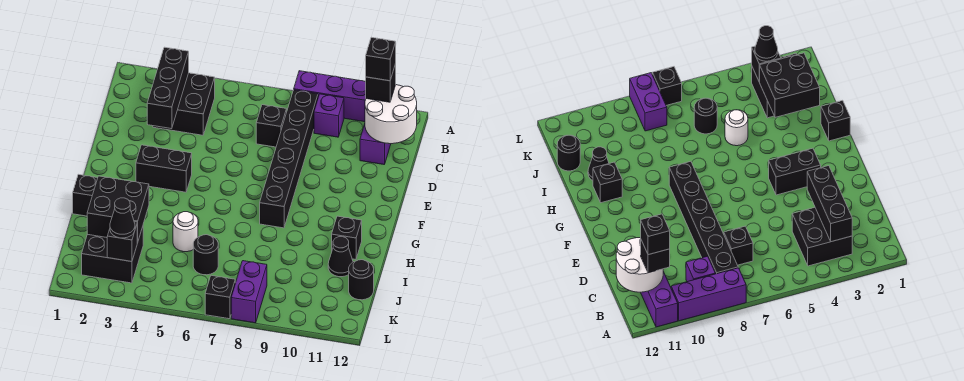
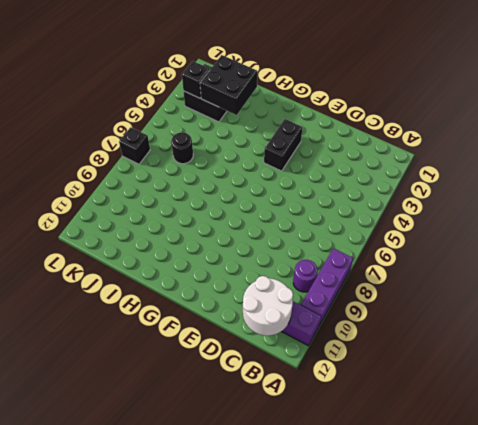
purple 1x1 round brick [293,260,318,292] -> purple 1x1 brick [314,94,344,137]
none -> black 2x2 brick [153,73,215,135]
none -> black 1x6 brick [260,90,318,228]
none -> black 1x1 brick [256,105,287,147]

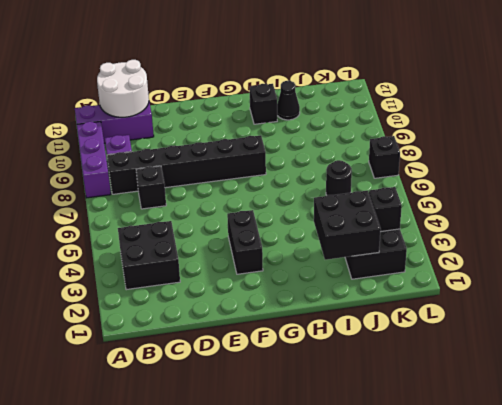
none -> black 1x1 brick [73,174,98,216]
none -> white 1x1 round brick [173,212,198,252]
none -> black 1x1 round brick [349,260,374,300]

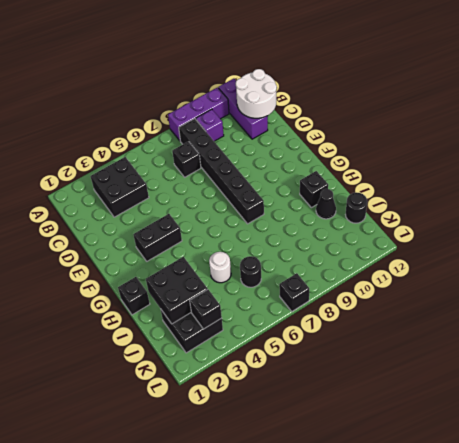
none -> purple 1x2 brick [231,261,267,323]
none -> black 1x3 brick [147,47,189,129]
none -> black 1x1 brick [366,64,396,102]

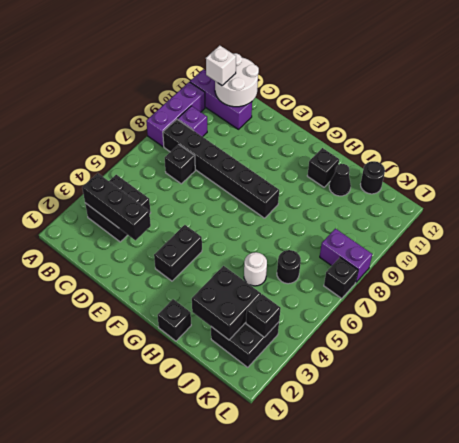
white 1x1 brick [206,46,236,85] -> black 1x1 brick [366,64,396,102]
none -> black 1x1 cone [110,198,135,238]
none -> black 1x1 brick [366,37,396,81]

